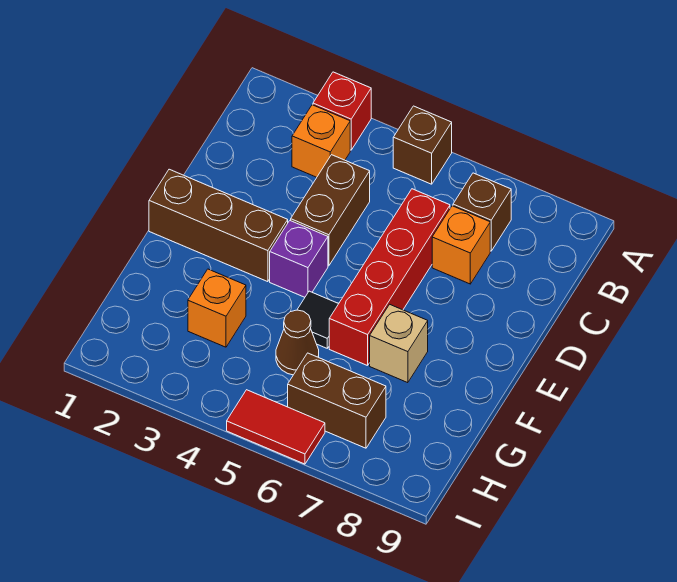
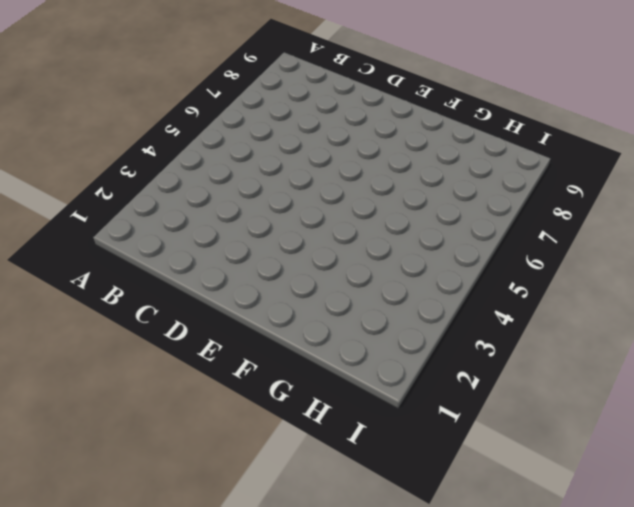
none -> red 1x1 brick [313,72,371,150]
none -> brown 1x1 brick [393,106,452,184]
none -> orange 1x1 brick [292,105,350,177]

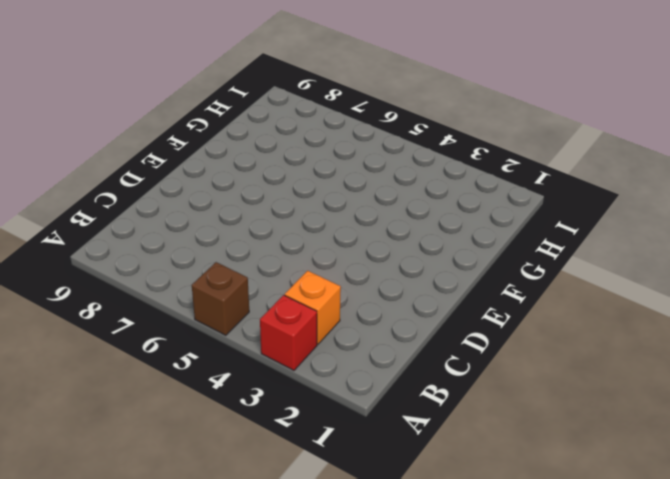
none -> brown 1x1 brick [453,173,511,251]
none -> brown 1x2 brick [291,155,370,266]
none -> red 1x4 brick [329,189,450,366]

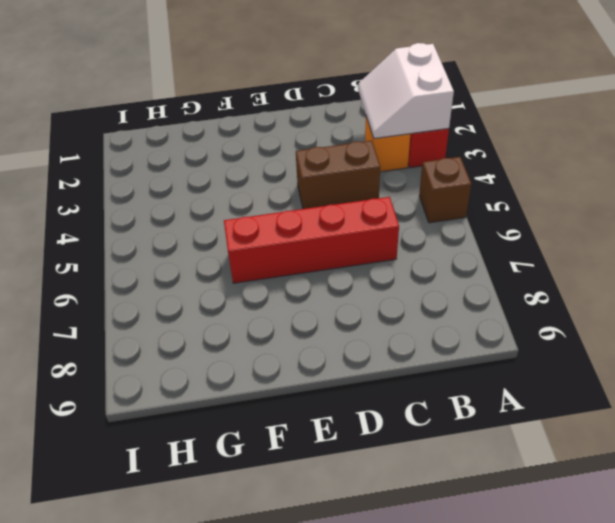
white 2x2 slope [358,43,454,139] -> none
none -> brown 1x1 brick [453,173,511,251]
none -> orange 1x1 brick [432,206,490,284]
none -> brown 1x3 brick [149,169,288,282]

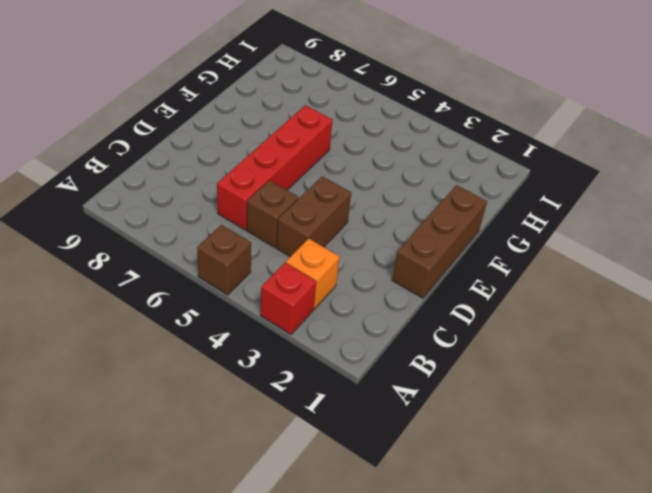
brown 1x1 brick [247,180,298,248] -> brown 1x1 brick moved to [453,173,511,251]
brown 1x3 brick [392,185,487,298] -> brown 1x3 brick turned to [149,169,288,282]
none -> orange 1x1 brick [432,206,490,284]
none -> purple 1x1 brick [270,220,328,297]
none -> black 1x1 tile [297,291,338,348]

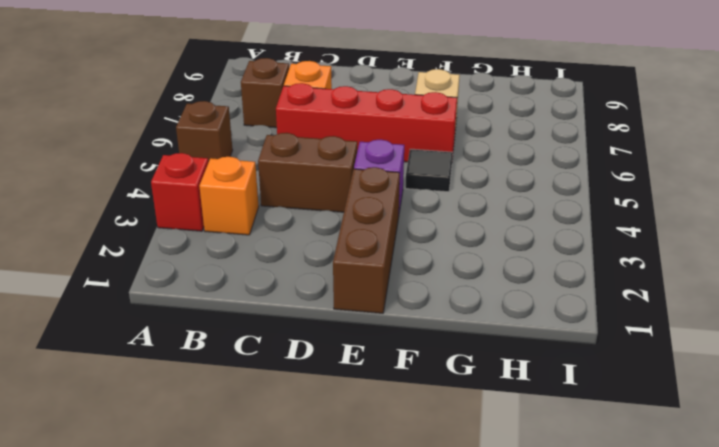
none -> orange 1x1 brick [188,269,246,347]
none -> brown 1x1 cone [276,310,319,375]
none -> brown 1x2 brick [288,353,386,448]

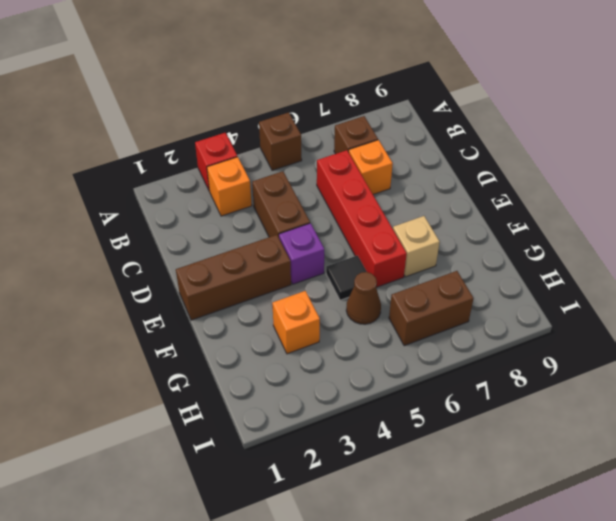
none -> red 1x2 tile [227,390,325,464]

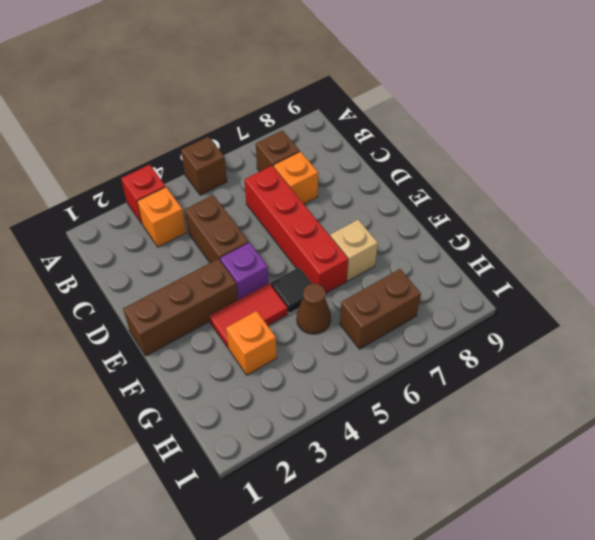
red 1x2 tile [209,283,288,348] -> red 1x2 tile moved to [227,390,325,464]

